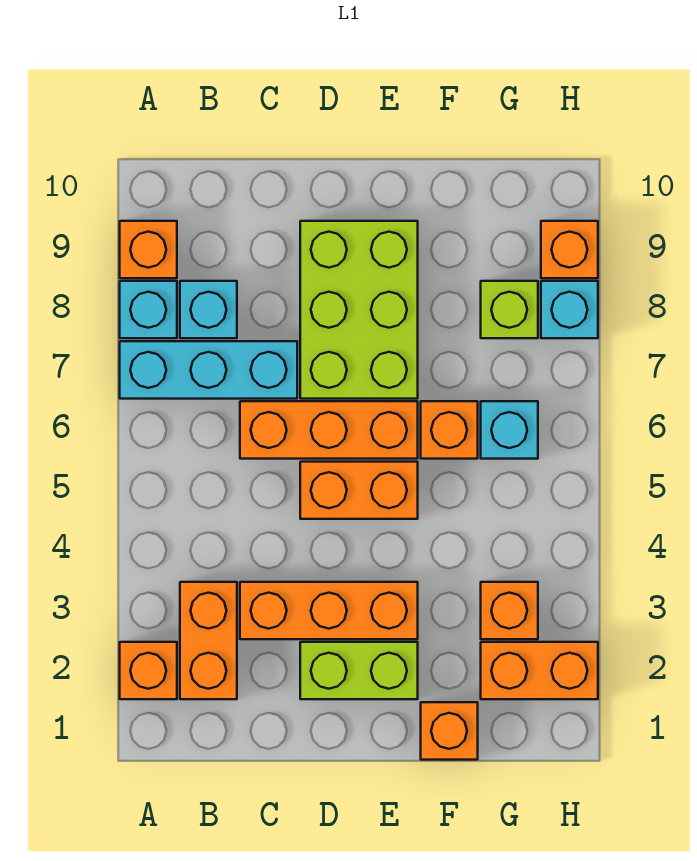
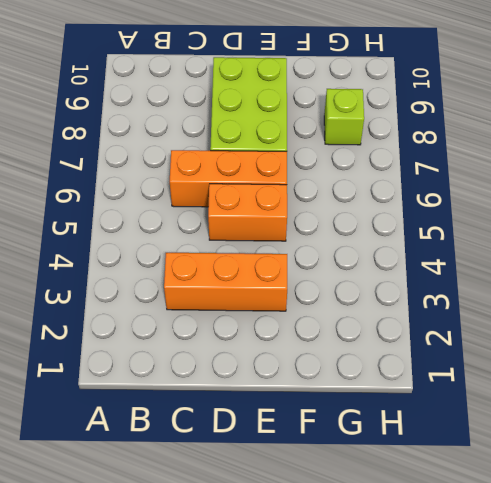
none -> orange 1x1 brick [120,642,177,699]
none -> cyan 1x3 brick [120,341,297,399]
none -> cyan 1x1 brick [120,281,177,338]

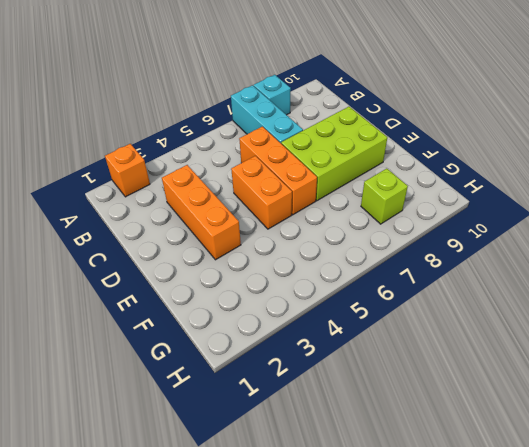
none -> orange 1x1 brick [120,221,177,278]
none -> orange 1x2 brick [180,582,237,699]
none -> cyan 1x1 brick [180,281,237,338]

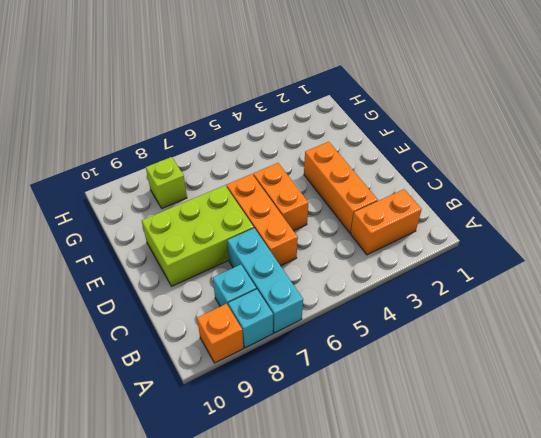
none -> orange 1x1 brick [120,642,177,699]
none -> lime 1x2 brick [300,642,418,699]
none -> orange 1x1 brick [421,702,478,760]

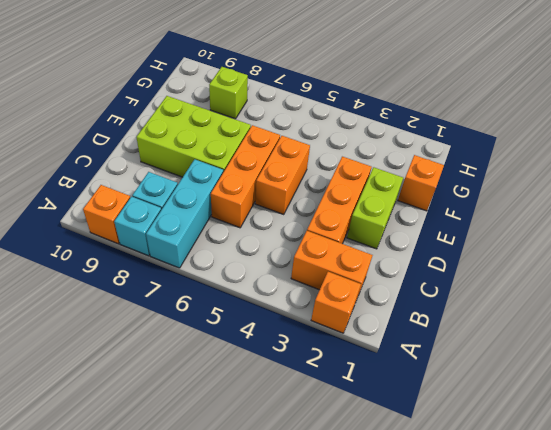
none -> orange 1x1 brick [421,401,478,459]
none -> orange 1x2 brick [481,642,598,699]
none -> orange 1x1 brick [481,582,538,639]

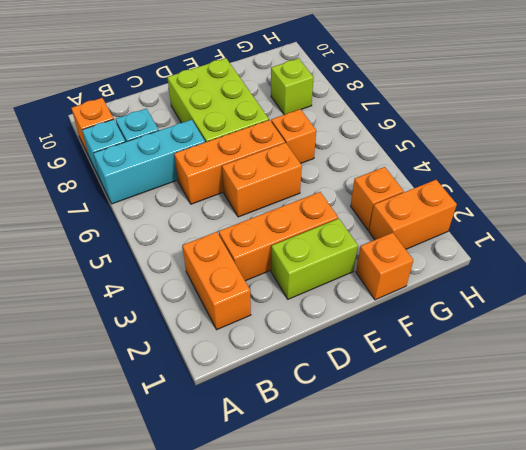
none -> orange 1x1 brick [120,642,177,699]
none -> cyan 1x1 brick [481,401,538,459]
none -> cyan 1x1 brick [541,281,598,338]

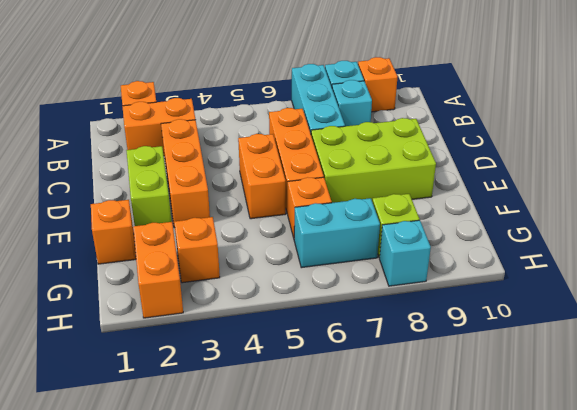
cyan 1x2 brick [294,198,380,268] -> cyan 1x1 brick [481,401,538,459]
none -> orange 1x1 brick [541,221,598,278]

